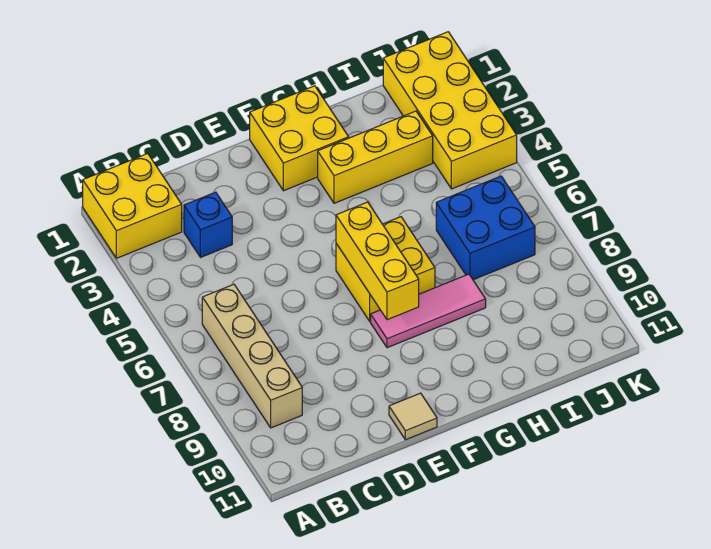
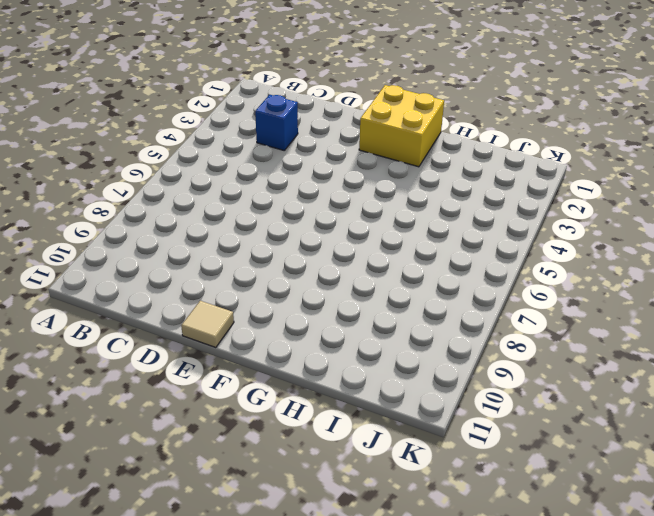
none -> yellow 2x2 brick [83,153,182,258]
none -> tan 1x4 brick [202,284,302,428]

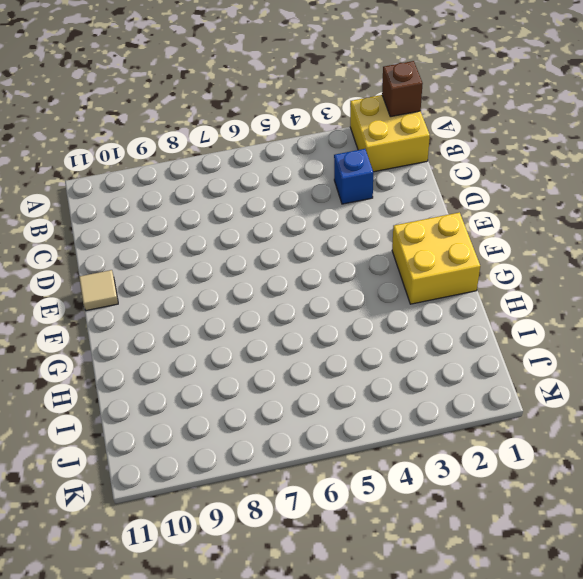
brown 1x1 brick [382,61,423,117] -> none
none -> tan 1x4 brick [202,284,302,428]
none -> yellow 2x2 brick [336,217,435,321]

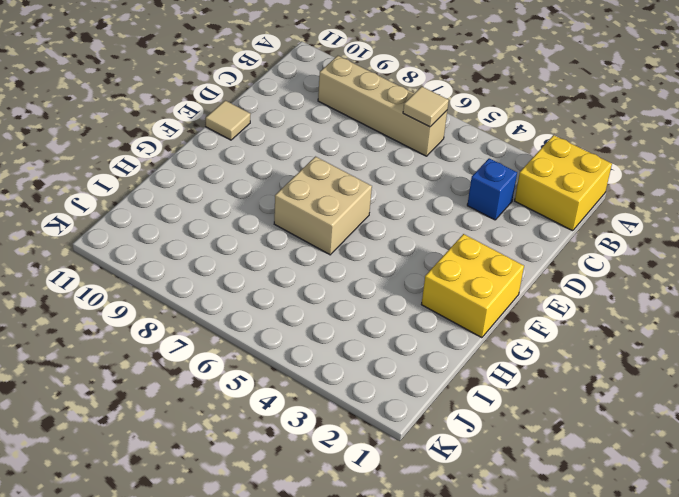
tan 1x1 tile [403,87,449,127] -> none
tan 2x2 brick [274,157,372,255] -> yellow 2x2 brick [336,217,435,321]
none -> pink 1x3 tile [371,274,486,348]
none -> yellow 1x3 brick [318,111,433,203]

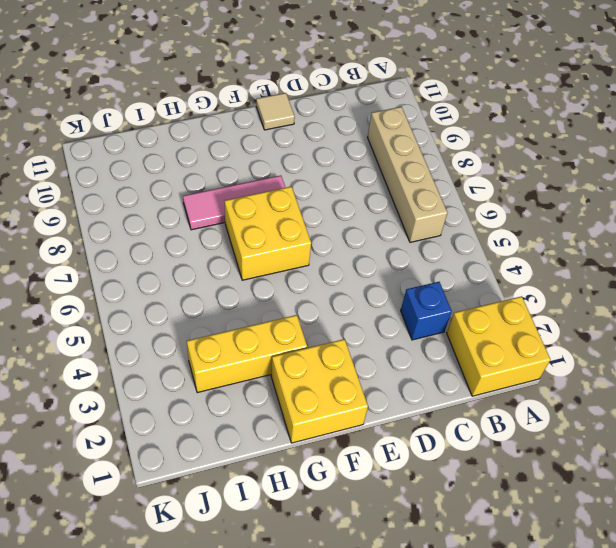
none -> blue 2x2 brick [436,176,535,280]
none -> yellow 2x4 brick [383,32,517,189]

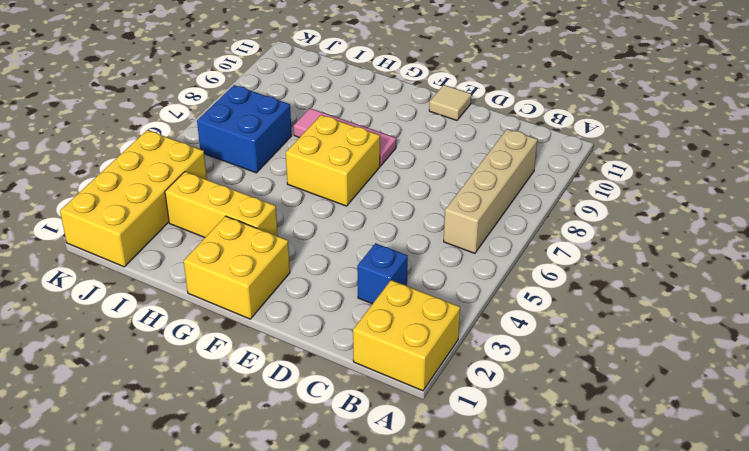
none -> yellow 1x3 brick [336,202,419,320]

